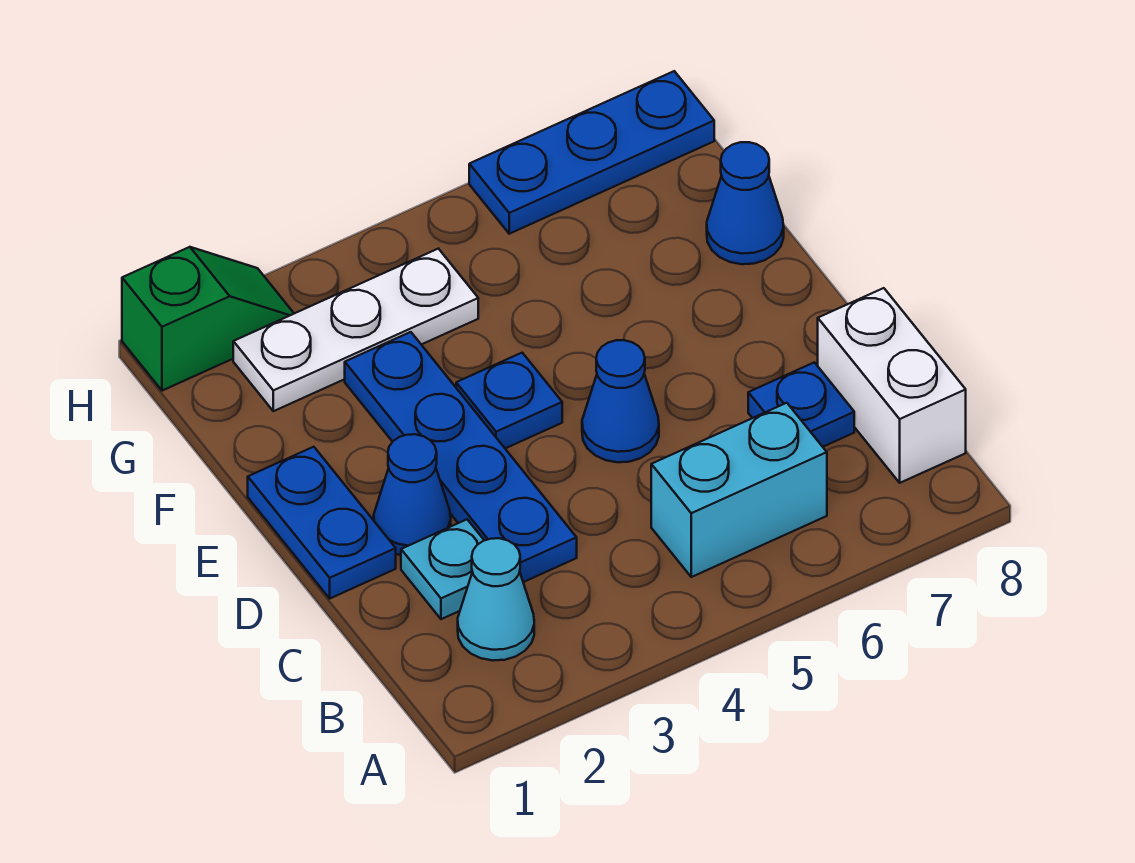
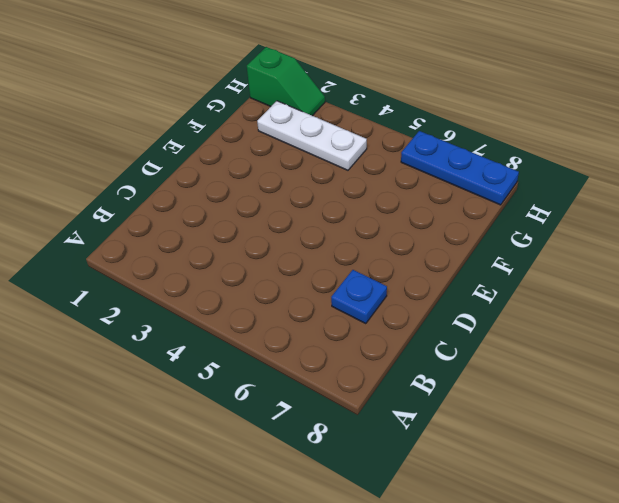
none -> cyan 1x1 cone [458,538,534,660]
none -> cyan 1x2 brick [651,403,827,577]
none -> white 1x2 brick [818,288,966,483]

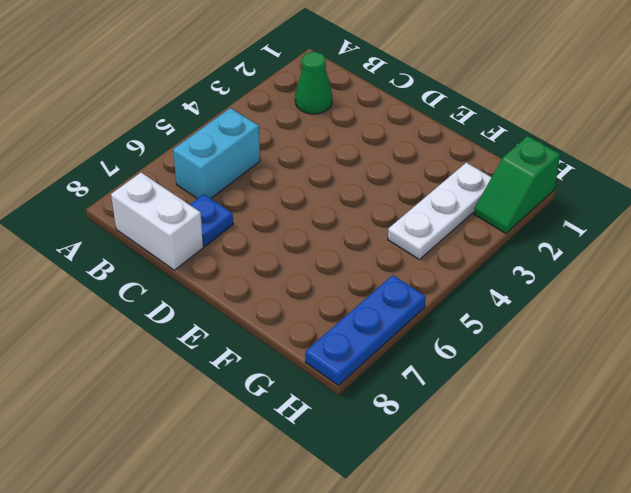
green 1x1 cone [295,52,332,114] -> cyan 1x1 cone [458,538,534,660]
none -> cyan 1x1 plate [401,520,484,619]
none -> blue 1x4 plate [345,332,577,582]
none -> blue 1x2 plate [248,447,396,598]

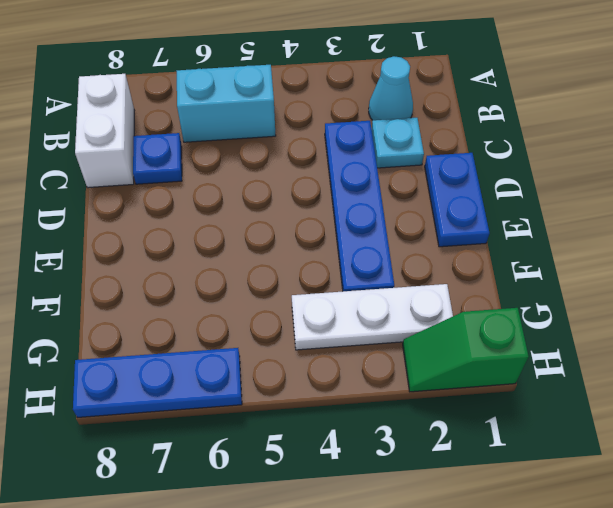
none -> blue 1x1 cone [374,434,451,555]
none -> blue 1x1 cone [582,340,659,462]
none -> blue 1x1 plate [456,353,562,448]

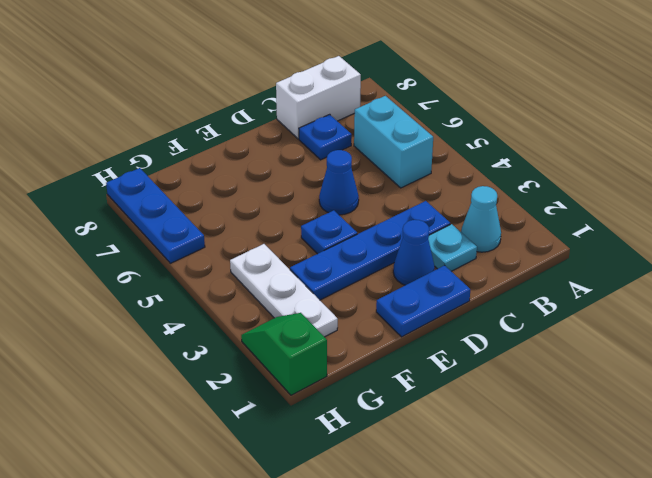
none -> blue 1x1 cone [707,142,784,264]

